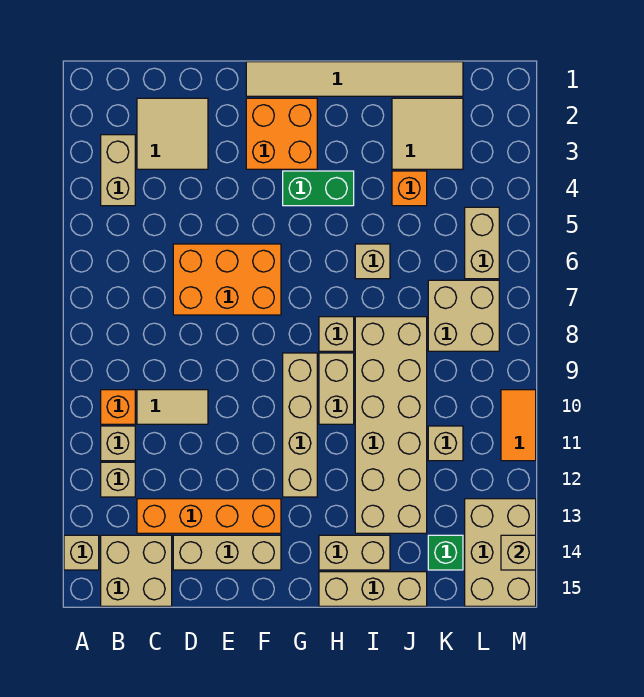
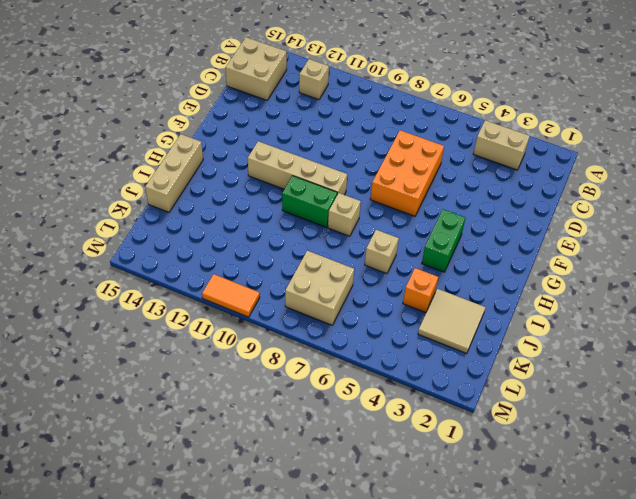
green 1x2 brick [282,176,337,227] -> tan 1x2 brick [319,353,354,424]
none -> tan 1x1 brick [64,535,99,570]
none -> orange 1x1 brick [101,390,135,424]
none -> tan 1x1 brick [101,426,135,461]
none -> tan 2x2 tile [137,98,208,169]

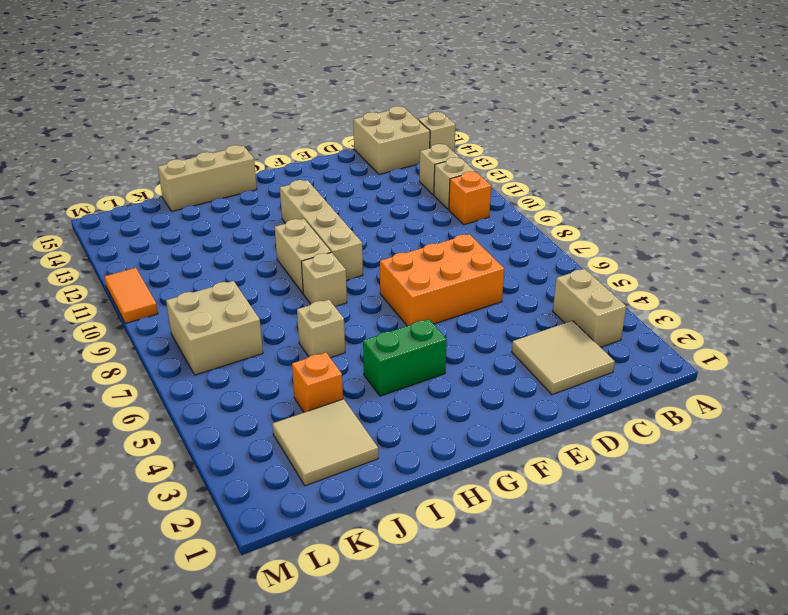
none -> tan 1x2 tile [137,390,208,424]
none -> orange 1x4 brick [137,499,281,533]
none -> tan 1x3 brick [173,535,281,570]
none -> tan 1x6 tile [246,62,463,96]

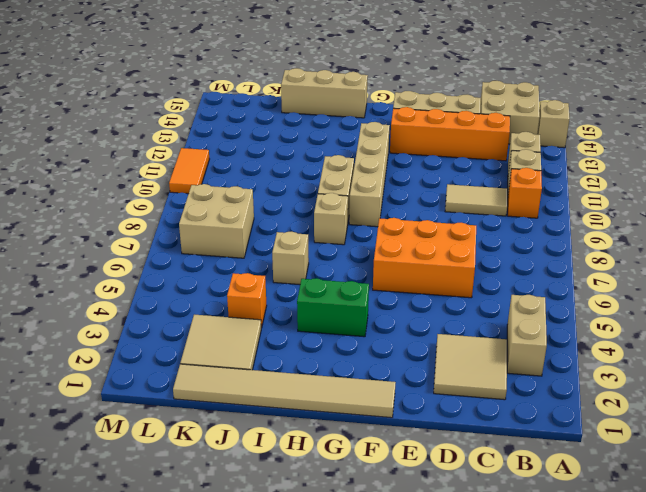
none -> orange 2x2 brick [246,98,317,169]
none -> tan 1x2 brick [319,535,390,570]
none -> tan 2x6 brick [355,317,427,533]
none -> tan 1x1 brick [428,426,463,461]

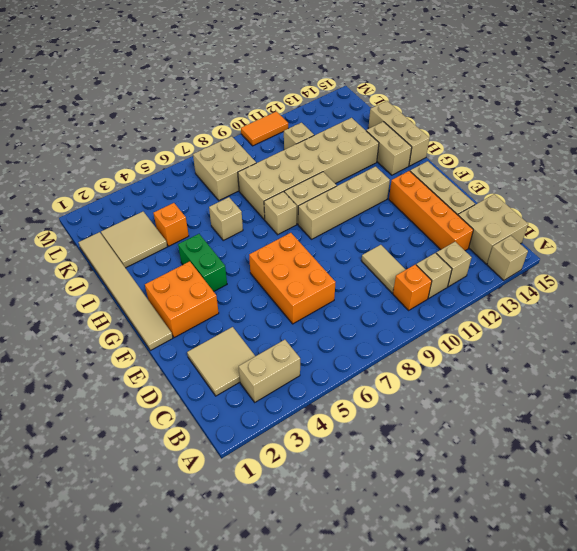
none -> green 1x1 brick [428,535,463,570]
none -> tan 1x2 brick [465,207,499,279]
none -> tan 2x3 brick [465,499,536,606]
none -> tan 1x1 brick [501,535,536,570]

